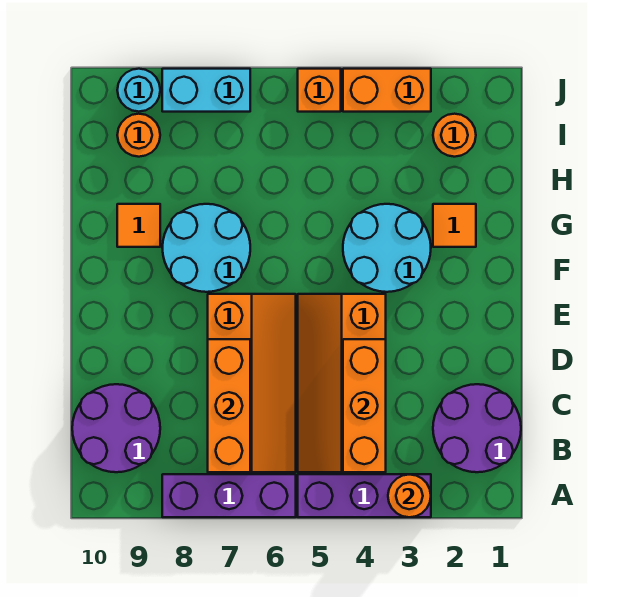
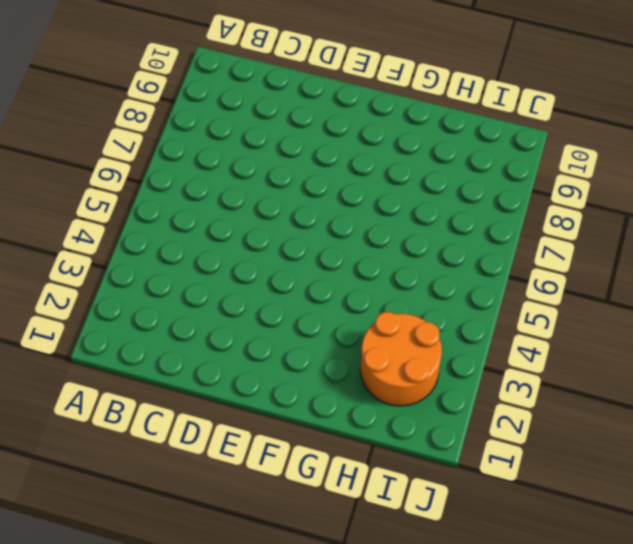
orange 2x2 round brick [360,312,442,406] -> orange 1x1 round brick [433,114,476,157]
none -> purple 1x3 brick [298,474,431,517]
none -> purple 1x3 brick [162,474,296,517]
none -> purple 2x2 round brick [433,384,521,472]

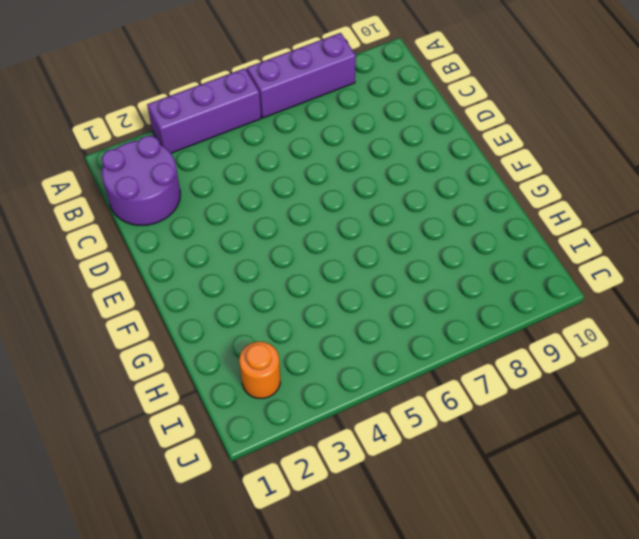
none -> orange 2x4 slope [298,294,386,472]
none -> orange 2x4 slope [208,294,296,472]
none -> purple 2x2 round brick [72,384,160,472]

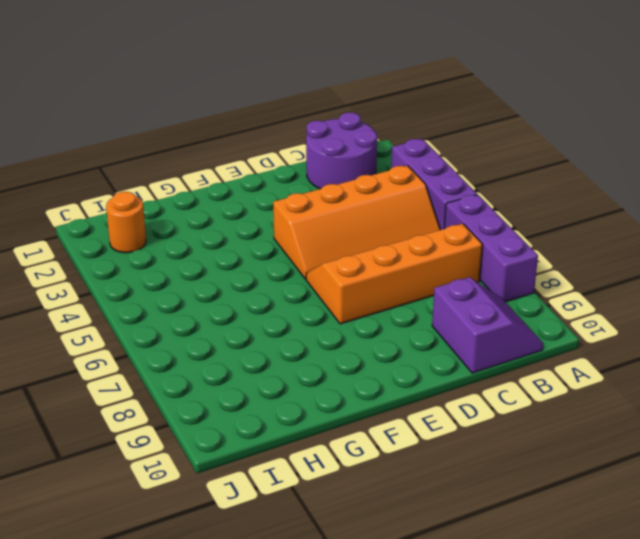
purple 2x2 slope [432,277,543,373] -> purple 2x2 round brick [72,384,160,472]
none -> cyan 2x2 round brick [343,204,431,292]
none -> cyan 2x2 round brick [163,204,250,292]
none -> orange 1x1 tile [433,204,476,247]

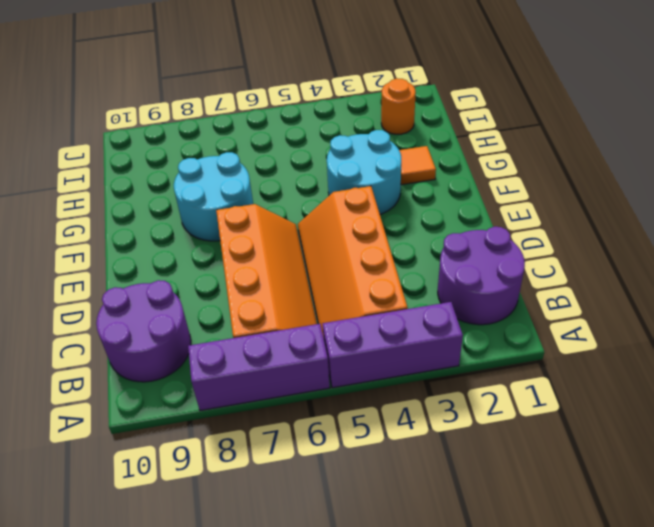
none -> orange 1x1 tile [117,204,160,247]
none -> orange 1x1 round brick [117,114,160,157]
none -> orange 1x2 brick [343,69,431,112]

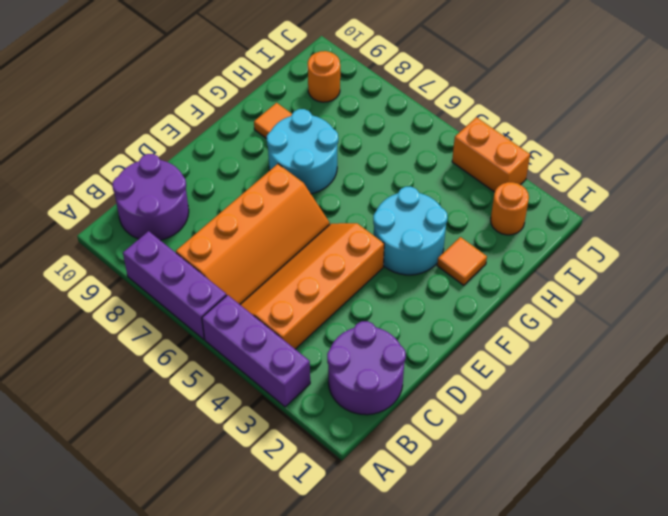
none -> orange 1x1 brick [298,69,341,112]
none -> cyan 1x2 brick [162,69,250,112]
none -> cyan 1x1 round brick [117,69,160,112]

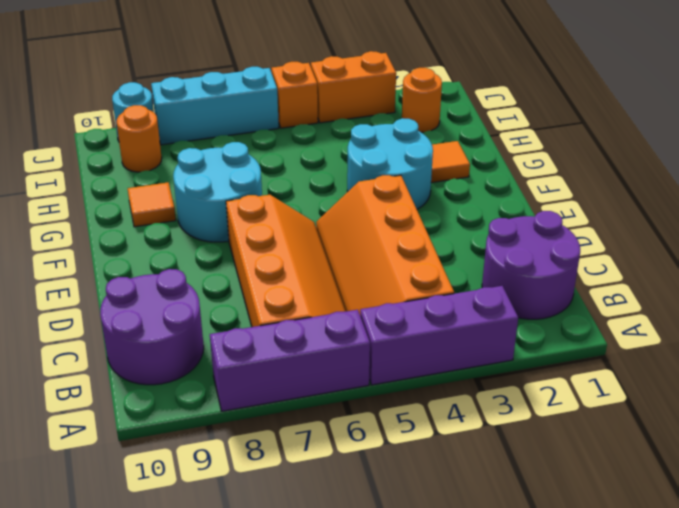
cyan 1x3 brick [151,67,279,145] -> cyan 1x2 brick [162,69,250,112]
none -> orange 1x1 round brick [388,474,431,517]
none -> orange 1x3 brick [343,339,386,472]
none -> orange 1x3 brick [208,339,250,472]

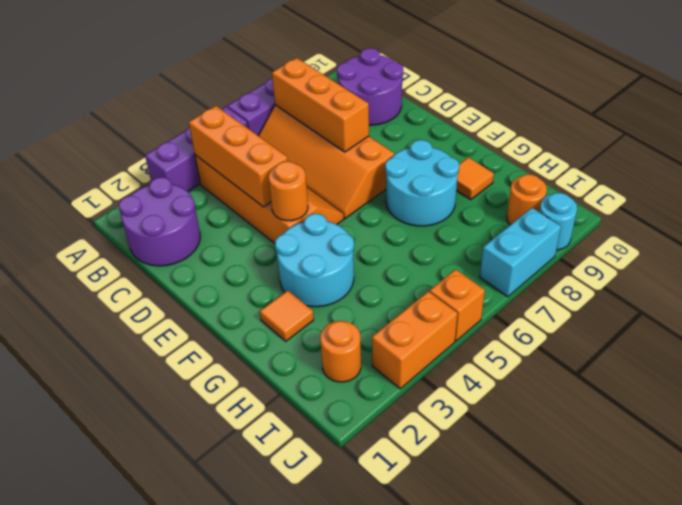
orange 1x1 round brick [268,161,308,221] -> orange 1x1 round brick moved to [388,474,431,517]

